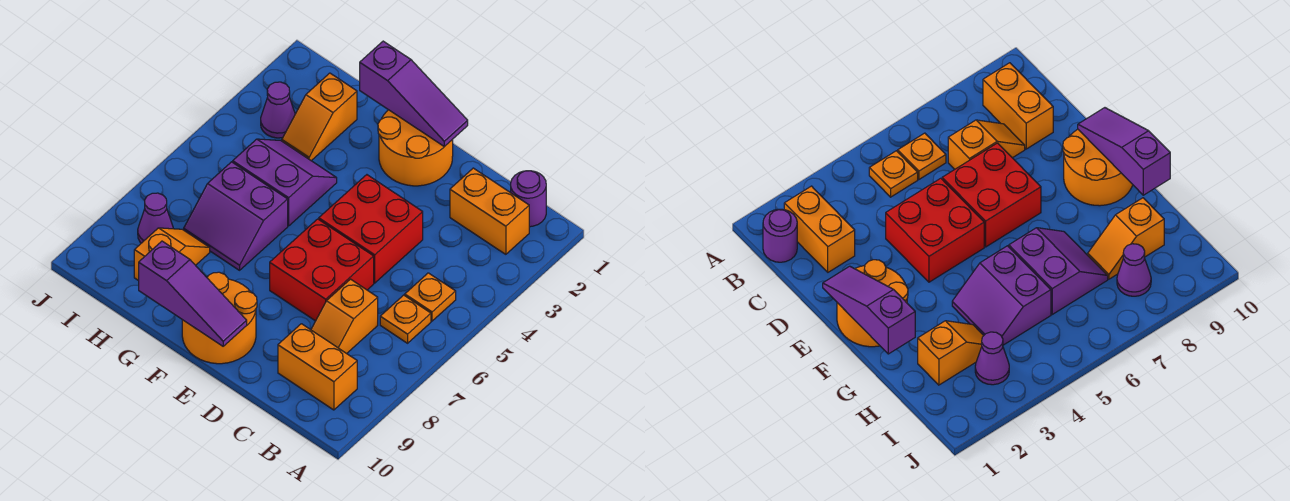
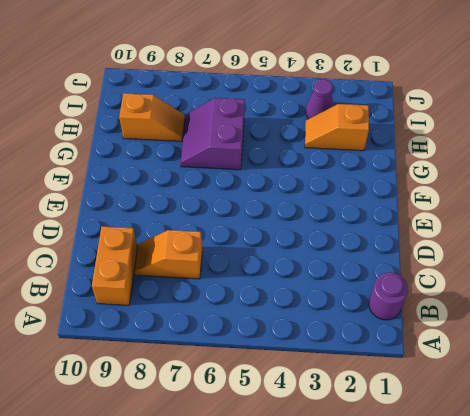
none -> orange 1x2 brick [450,168,529,254]
none -> orange 1x1 plate [405,273,456,321]
none -> orange 1x1 plate [380,295,431,343]

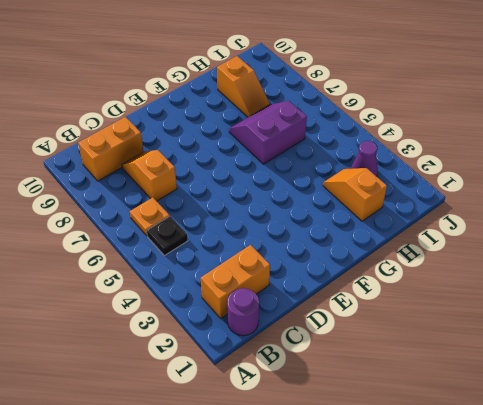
black 1x1 plate [147,216,188,255] -> orange 1x1 plate [405,273,456,321]
none -> red 2x2 brick [319,175,423,283]
none -> red 2x2 brick [270,219,374,321]
none -> orange 2x2 round brick [378,110,453,186]

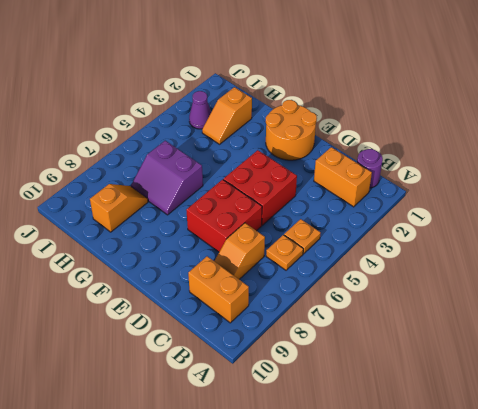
none -> orange 2x2 round brick [182,272,257,364]
none -> purple 2x2 slope [233,139,337,226]
none -> purple 1x1 cone [138,193,173,243]

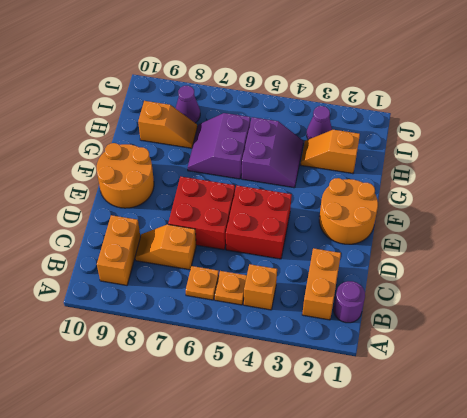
orange 1x1 brick [244,264,277,310] -> none
none -> purple 1x3 slope [360,41,468,147]
none -> purple 1x3 slope [139,241,247,346]

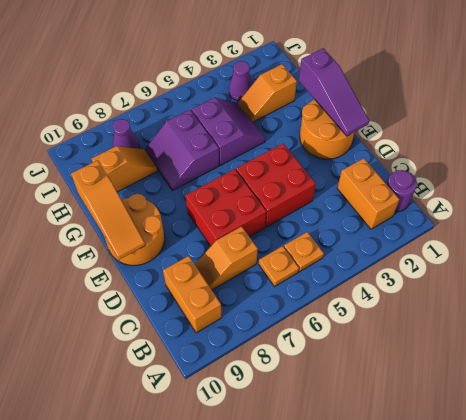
orange 1x3 slope [71,160,145,260] -> purple 1x3 slope [139,241,247,346]

